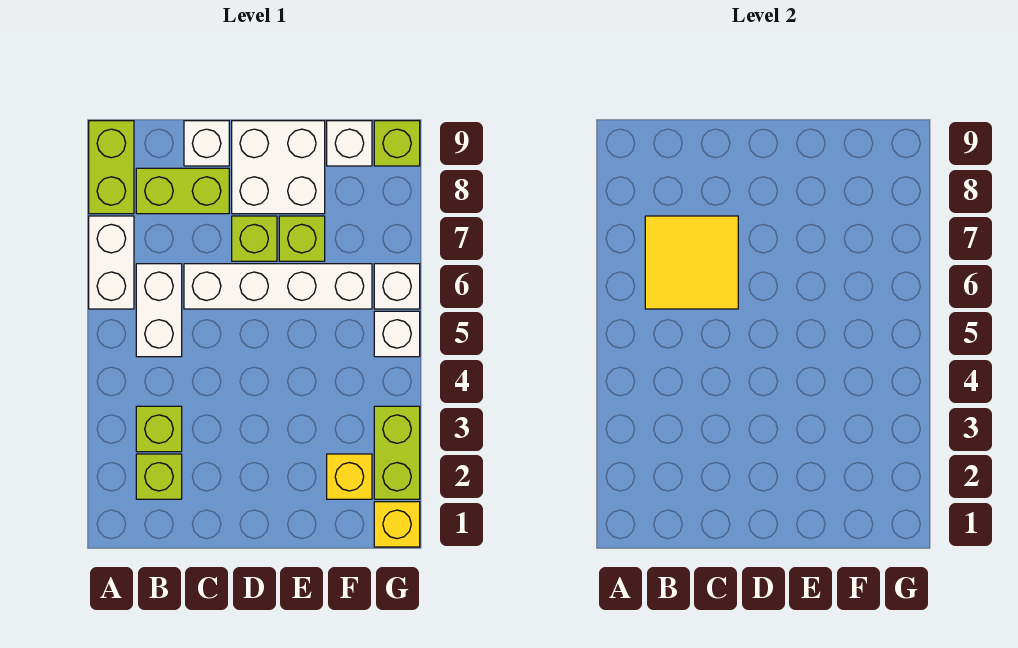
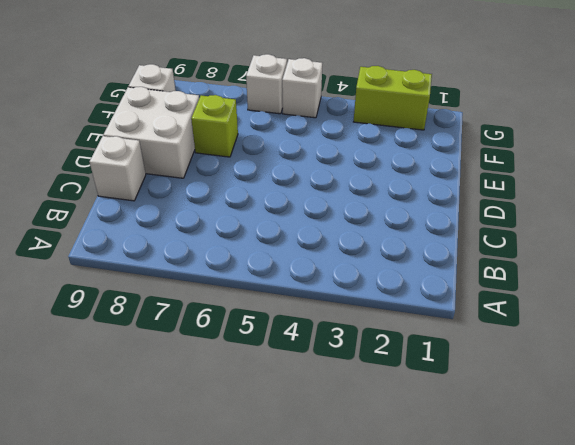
none -> white 1x2 brick [89,216,134,309]
none -> lime 1x2 brick [89,121,134,214]
none -> lime 1x1 brick [136,454,182,499]

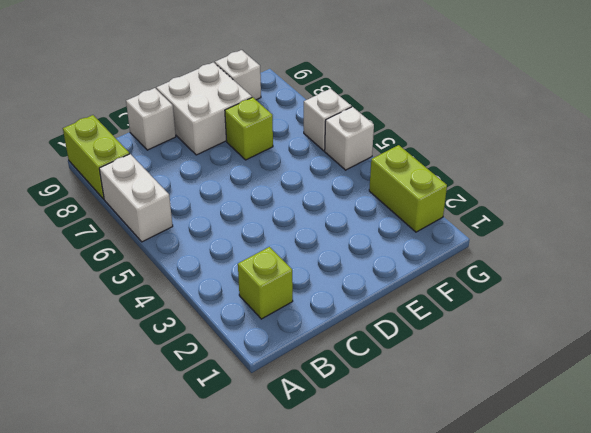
none -> lime 1x1 brick [136,406,182,452]
none -> white 1x2 brick [136,264,182,357]
none -> lime 1x2 brick [136,168,229,214]

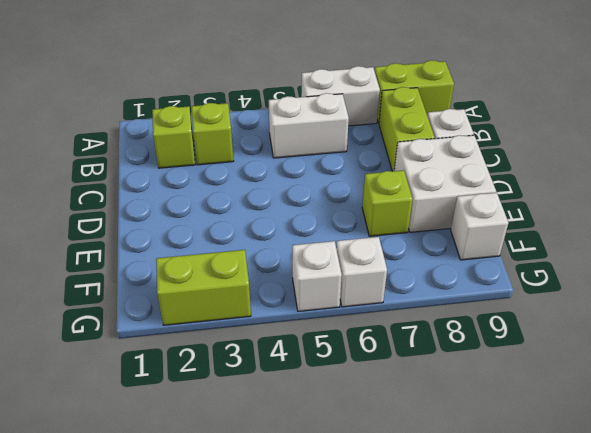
none -> white 1x4 brick [184,264,372,309]
none -> lime 1x1 brick [232,216,277,261]
none -> yellow 1x1 brick [327,454,372,499]

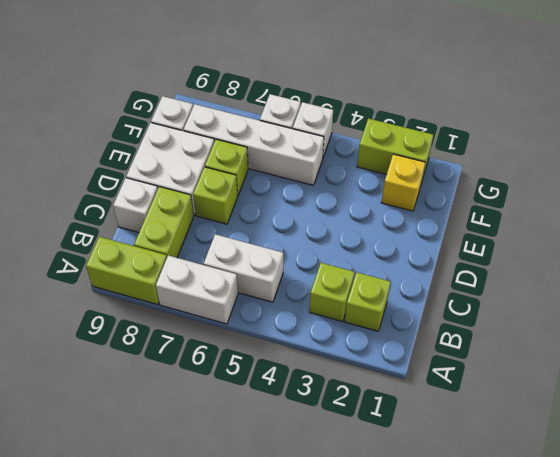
white 1x4 brick [184,104,324,185] -> white 1x4 brick turned to [184,264,372,309]
none -> yellow 1x1 brick [374,502,420,547]
none -> lime 1x1 brick [374,121,420,166]
none -> yellow 2x2 tile [645,216,738,309]

